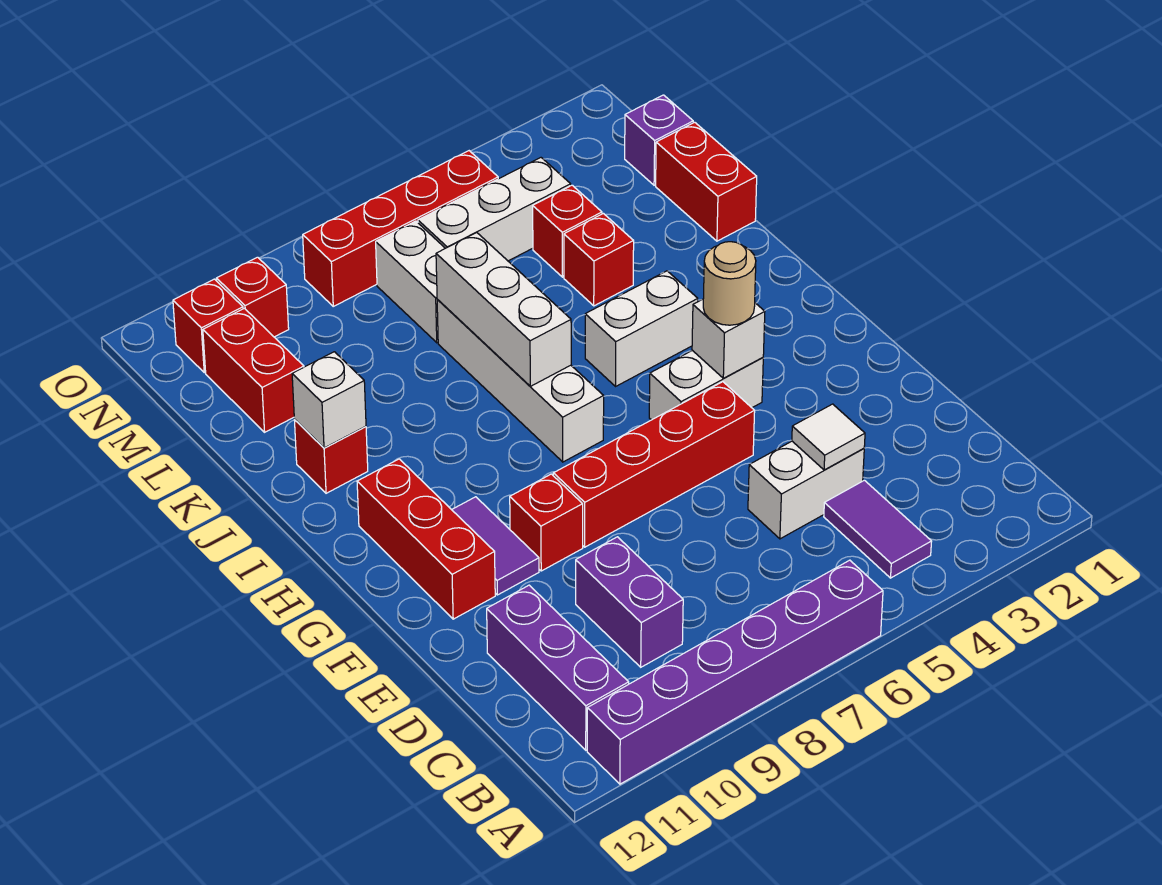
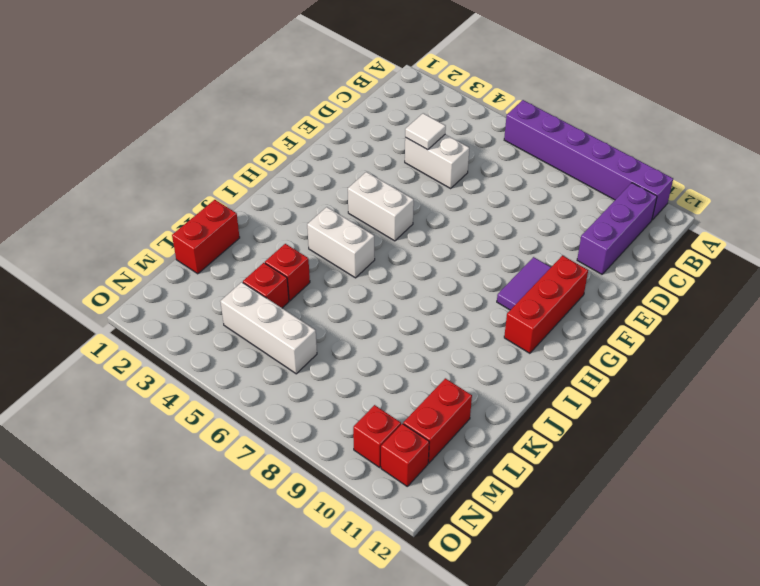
none -> purple 1x2 tile [824,480,932,578]
none -> purple 1x2 brick [576,537,683,667]
none -> red 1x4 brick [553,382,755,547]

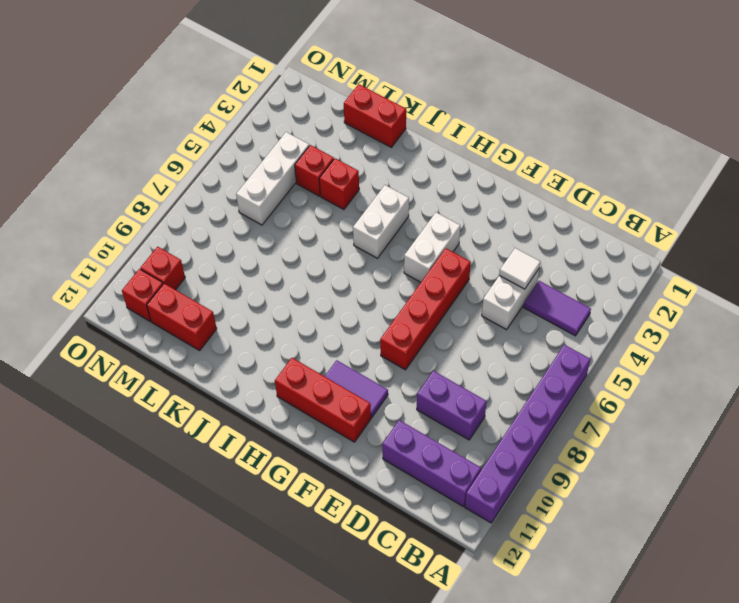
none -> red 1x1 brick [510,474,583,571]
none -> white 1x4 brick [437,300,604,462]
none -> red 1x1 brick [294,420,368,493]

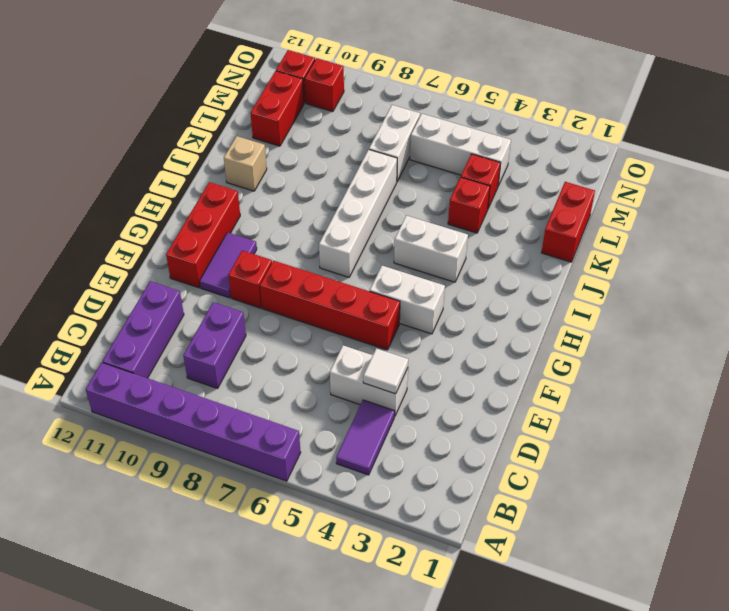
tan 1x1 brick [224,136,267,191] -> red 1x1 brick [294,420,368,493]
none -> purple 1x1 brick [625,95,693,185]
none -> red 1x4 brick [303,151,498,306]
none -> white 1x1 brick [692,299,765,378]

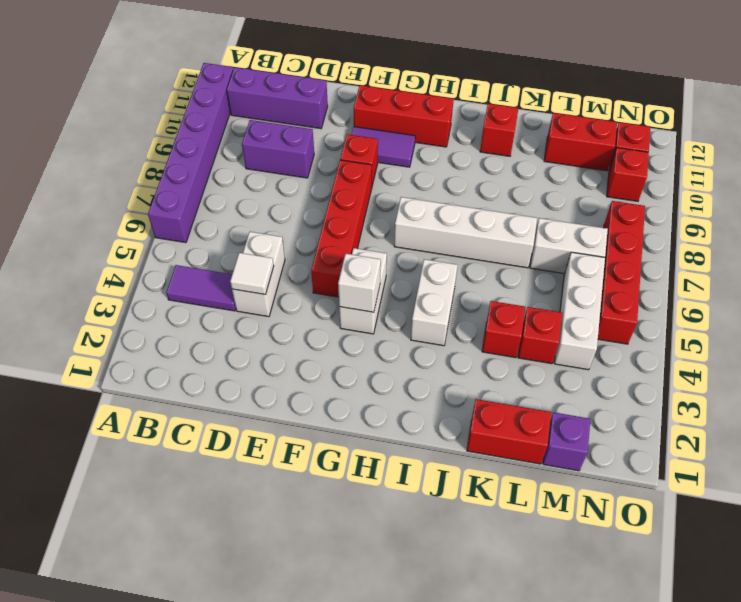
none -> white 1x3 brick [436,233,571,386]
none -> white 1x1 brick [292,352,366,448]
none -> tan 1x1 round brick [703,242,756,325]

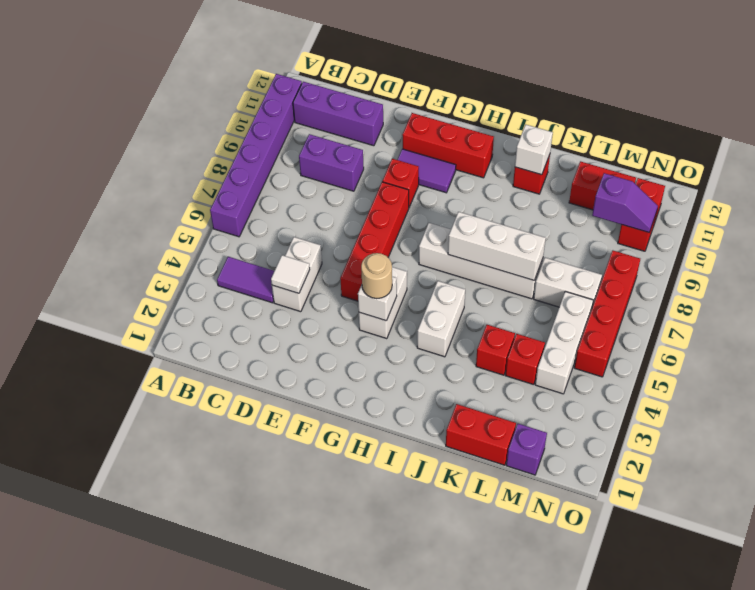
purple 1x2 slope [592,173,658,232] -> none

